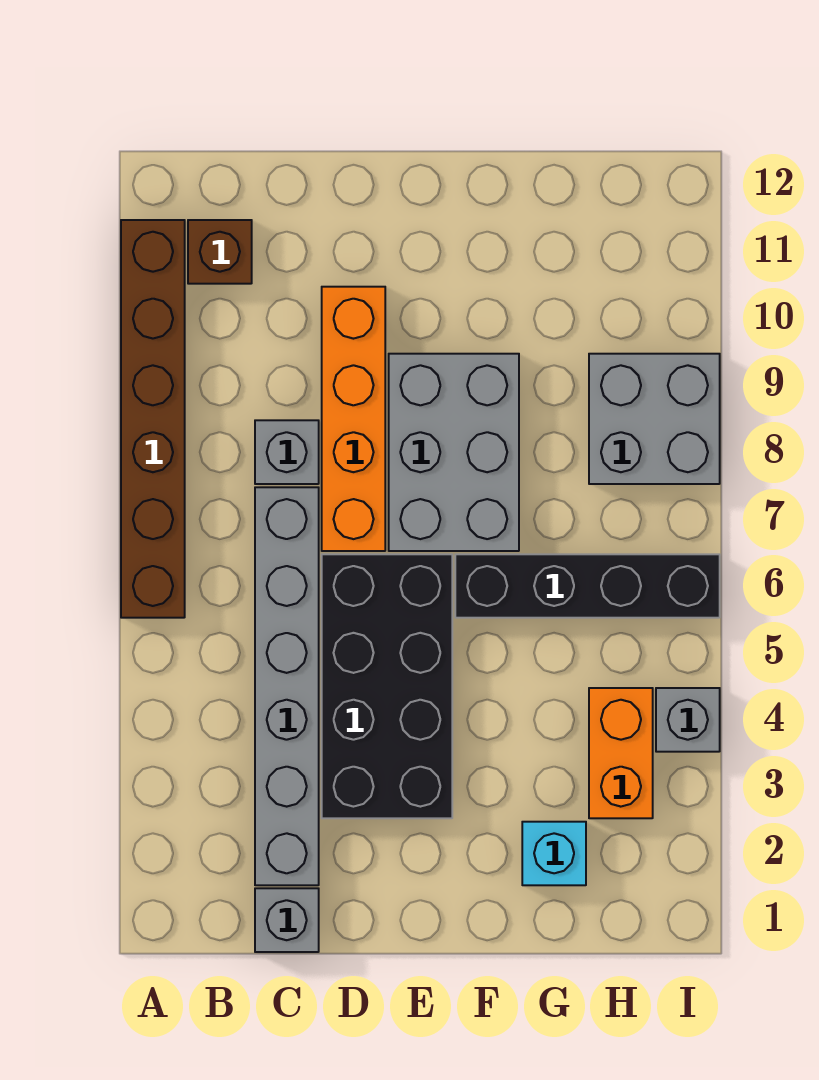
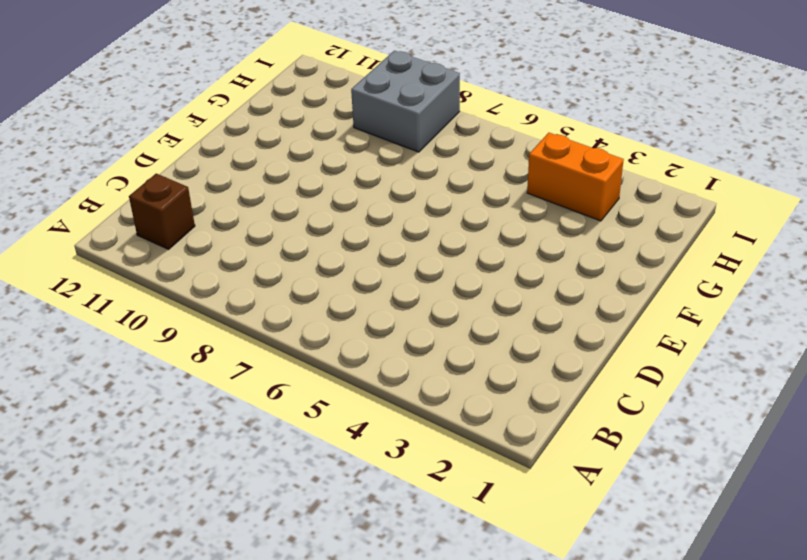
none -> brown 1x6 brick [121,220,185,618]
none -> grey 1x1 brick [255,888,319,952]
none -> grey 1x6 brick [255,487,319,885]

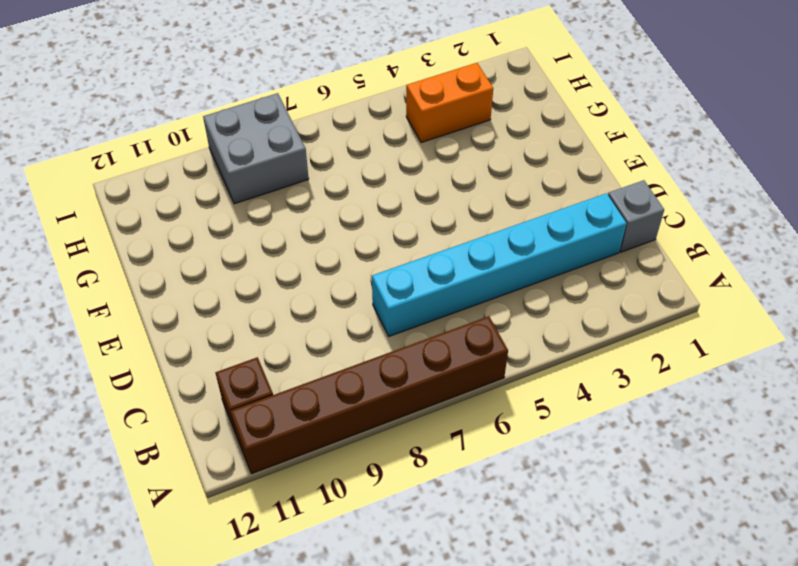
cyan 1x6 brick [372,193,626,336] -> grey 1x6 brick [255,487,319,885]
none -> grey 1x1 brick [255,420,319,484]
none -> black 2x4 brick [322,554,452,818]
none -> orange 1x4 brick [322,287,385,551]

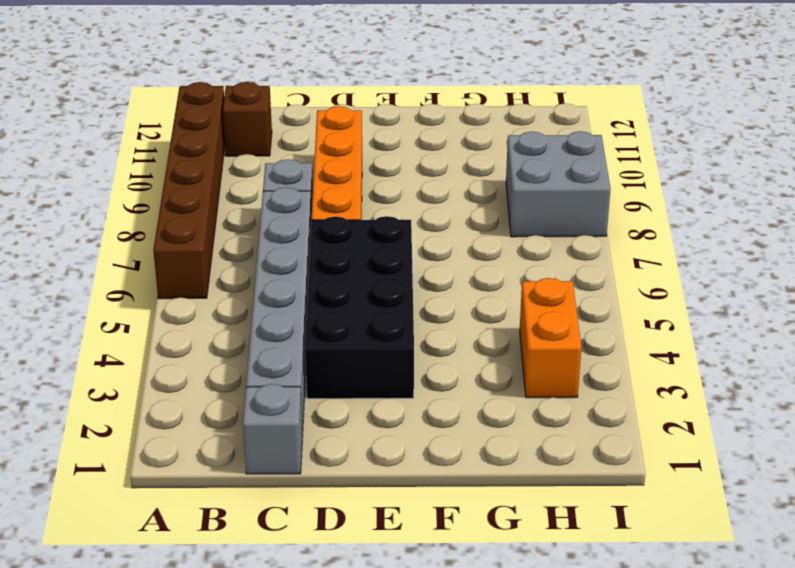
none -> grey 2x3 brick [389,354,519,551]
none -> black 1x4 brick [455,554,720,618]
none -> cyan 1x1 brick [522,822,586,885]

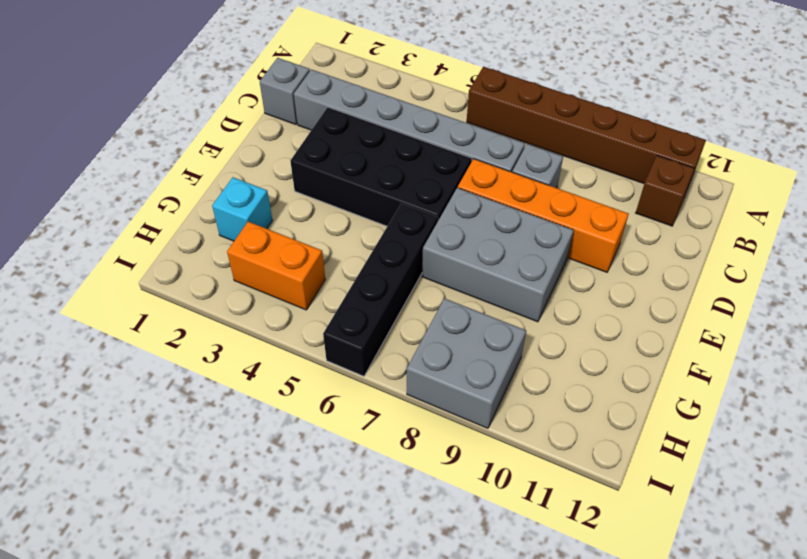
none -> grey 1x1 brick [656,688,720,752]

